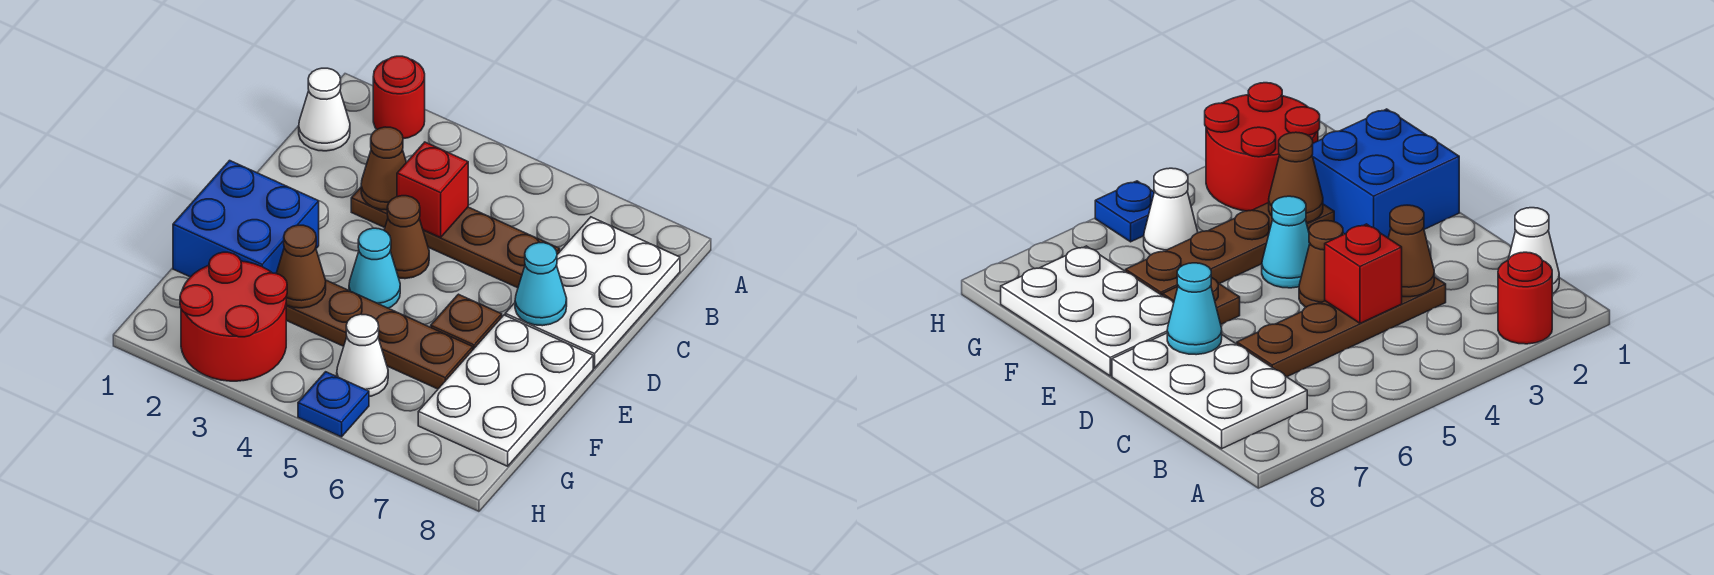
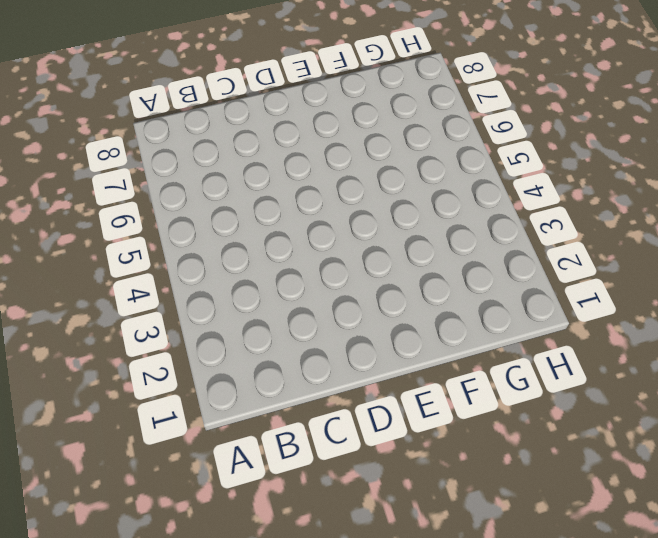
none -> red 1x1 round brick [373,56,425,139]
none -> white 1x1 cone [299,68,350,151]
none -> white 2x3 plate [505,217,680,368]

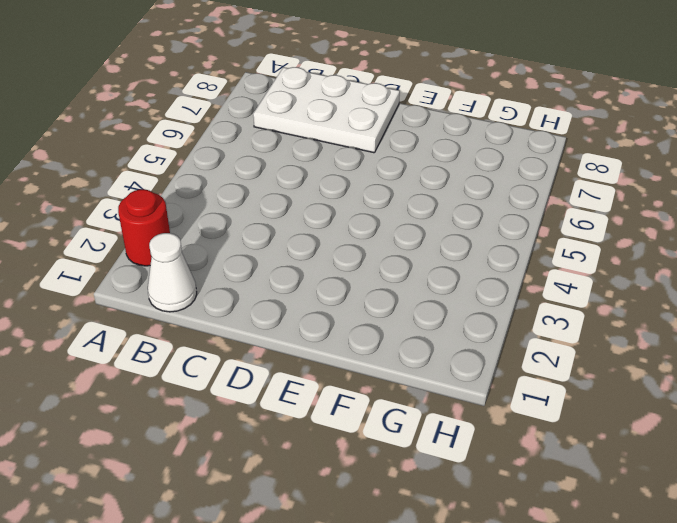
none -> brown 1x4 plate [351,187,560,288]
none -> brown 1x1 cone [384,196,429,279]
none -> blue 2x2 brick [173,161,319,277]

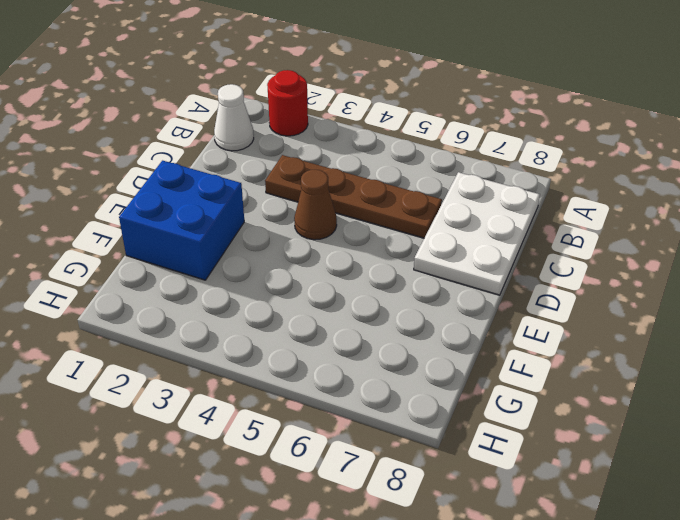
none -> cyan 1x1 cone [349,228,400,308]
none -> brown 1x1 plate [431,294,502,349]
none -> white 2x3 plate [418,315,593,466]

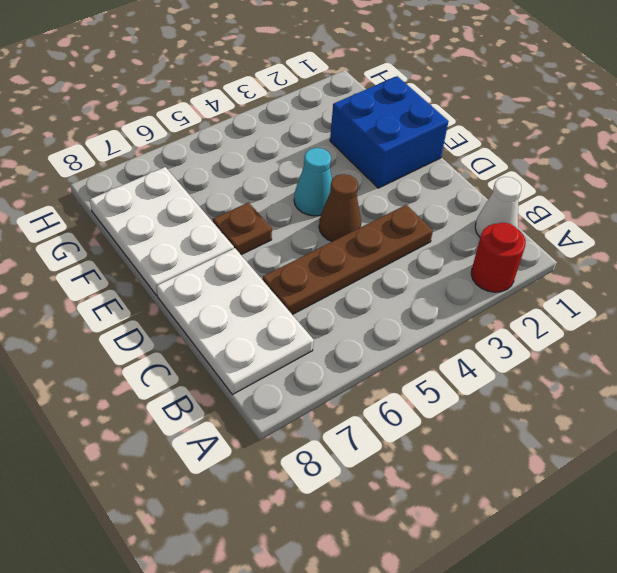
none -> brown 1x4 plate [286,280,473,389]
none -> red 2x2 round brick [180,252,287,381]
none -> white 1x1 cone [337,314,388,396]

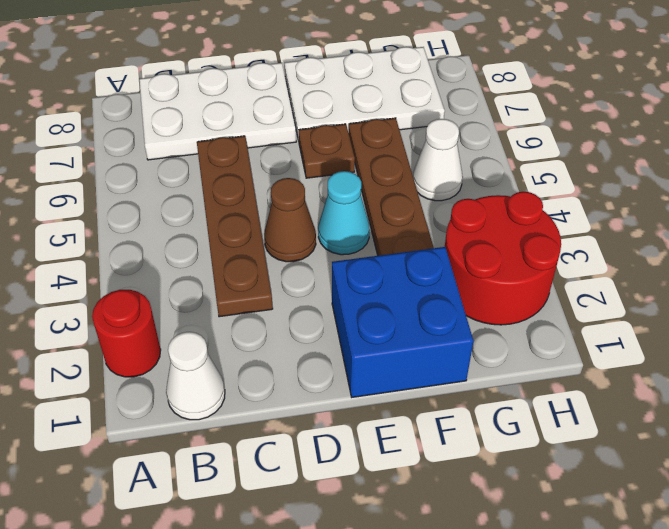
none -> blue 1x1 plate [298,372,369,437]
none -> brown 1x1 cone [361,127,406,210]
none -> red 1x1 brick [397,142,468,238]

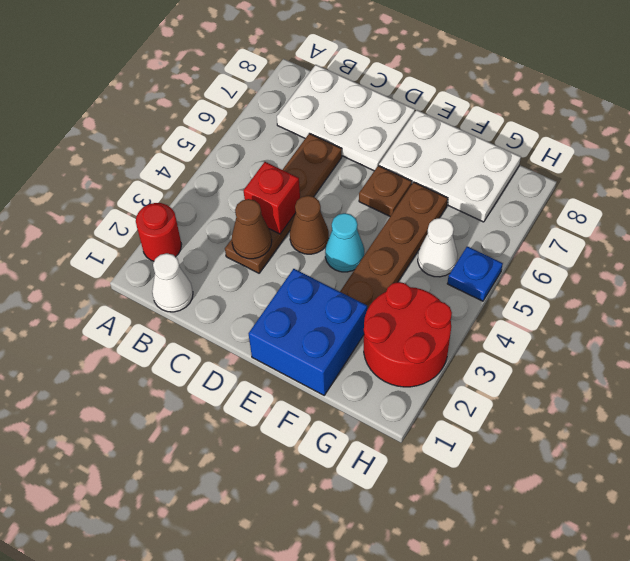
none -> cyan 1x1 cone [515,243,567,326]
none -> brown 1x1 cone [276,225,326,308]

